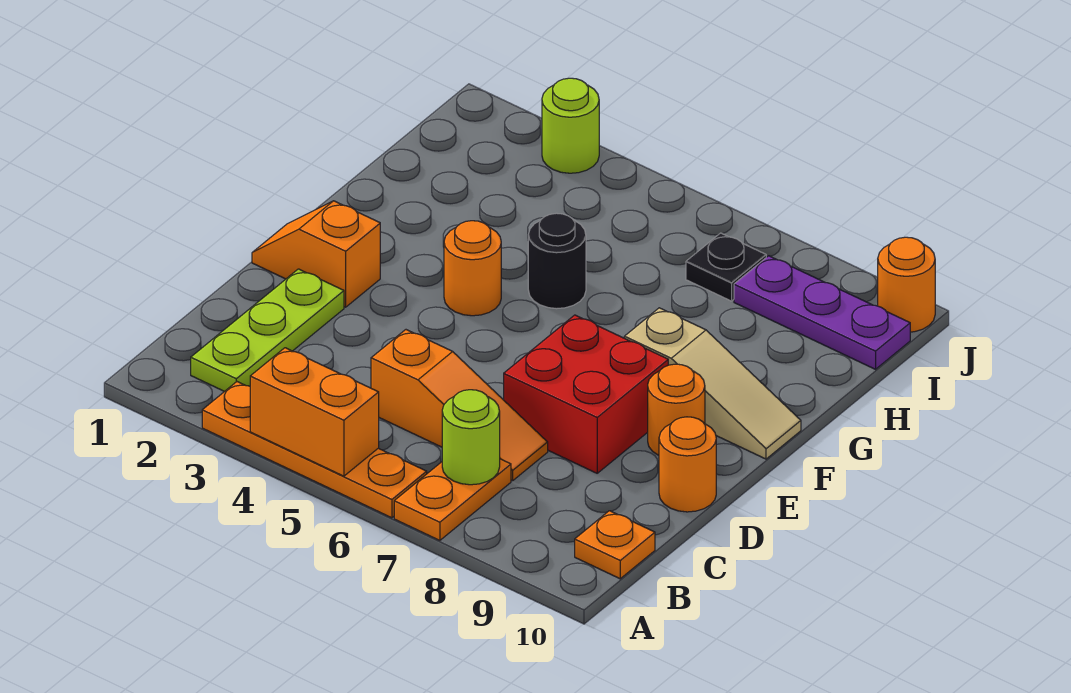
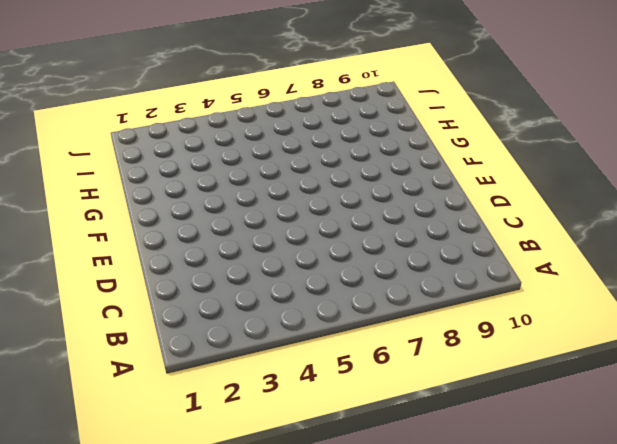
none -> orange 1x4 plate [202,382,427,518]
none -> orange 1x2 plate [394,459,511,540]
none -> lime 1x3 plate [191,269,344,392]

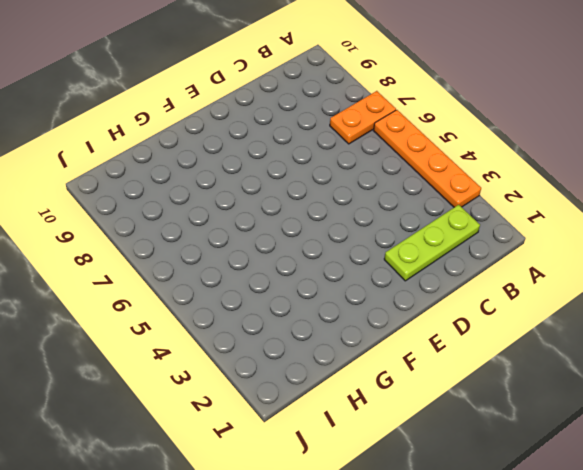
none -> orange 1x1 plate [575,511,655,579]
none -> orange 1x3 slope [371,330,548,481]
none -> red 2x2 brick [504,315,668,473]

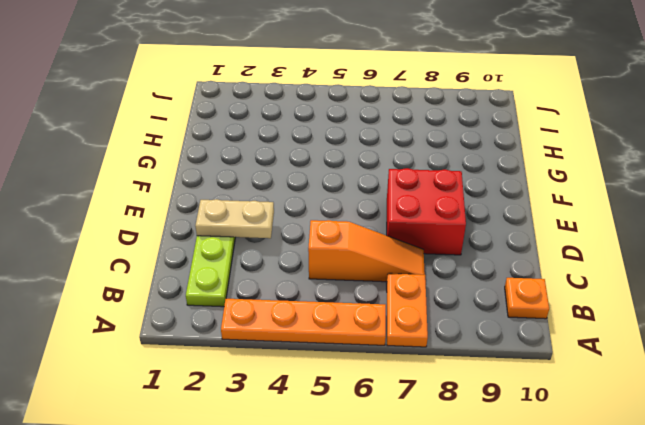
tan 1x2 plate [195,199,274,238] -> none
none -> orange 1x1 round brick [659,417,716,512]
none -> orange 1x2 slope [252,201,380,307]
none -> orange 1x1 round brick [648,364,705,455]

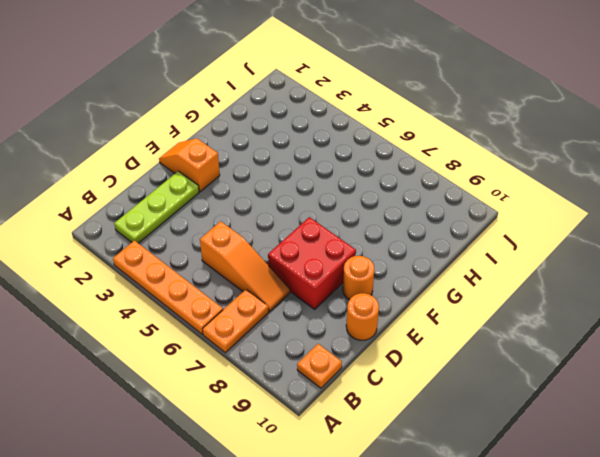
none -> orange 1x1 round brick [444,221,501,316]
none -> tan 1x3 slope [624,308,801,459]
none -> black 1x1 round brick [528,213,586,309]

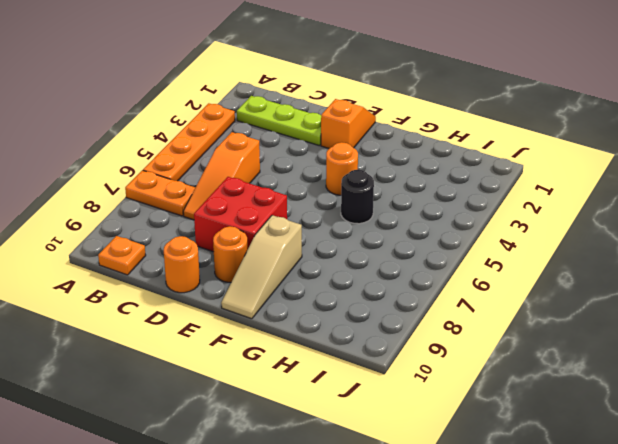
none -> black 1x1 plate [686,233,766,301]
none -> purple 1x3 plate [734,256,910,369]
none -> lime 1x1 round brick [542,78,599,173]

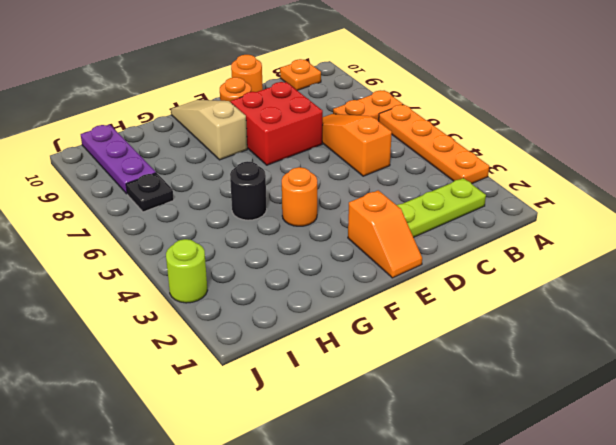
none -> orange 1x1 round brick [878,237,935,332]
none -> orange 1x2 brick [250,348,379,476]
none -> lime 1x1 round brick [442,390,500,485]

